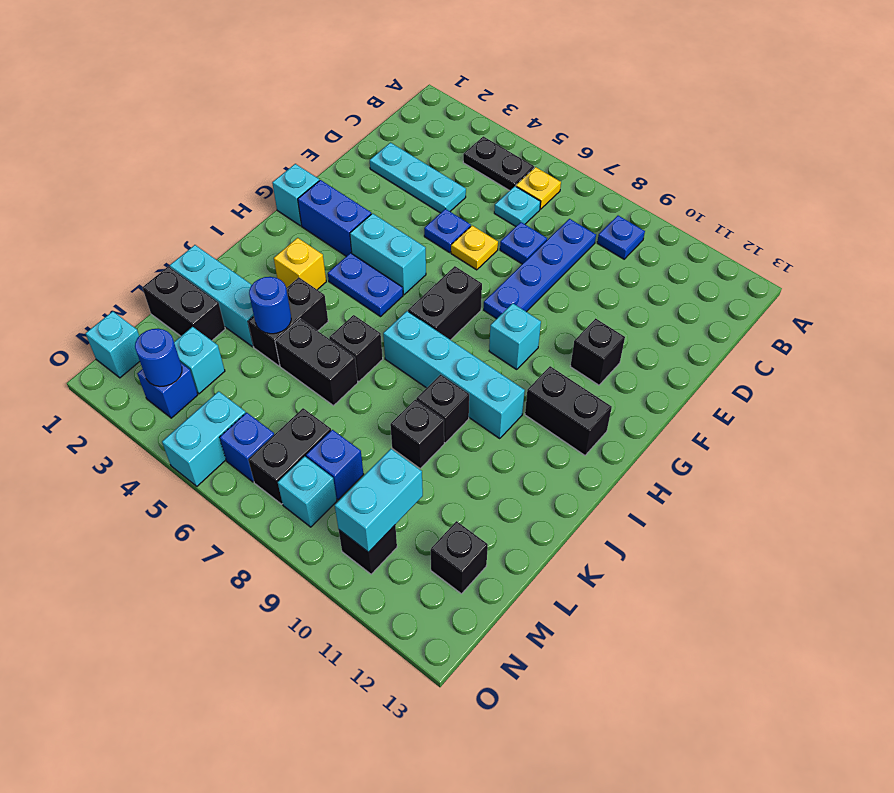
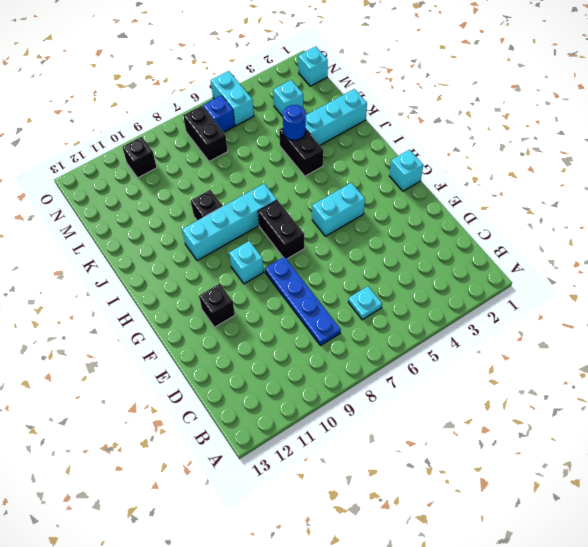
none -> black 1x2 plate [463,136,534,191]
none -> yellow 1x1 plate [516,167,561,209]
none -> blue 1x1 plate [597,216,645,259]
none -> cyan 1x3 plate [370,143,466,213]

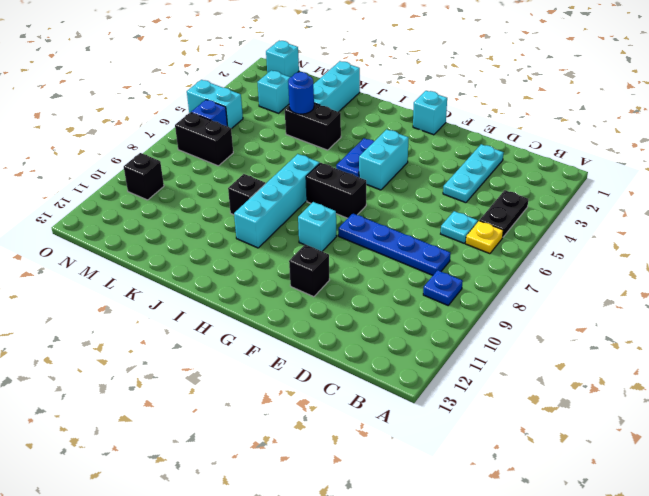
none -> blue 1x1 plate [500,222,547,264]
none -> blue 1x1 plate [424,209,471,252]
none -> yellow 1x1 plate [451,226,498,270]
none -> blue 1x2 brick [298,180,371,256]

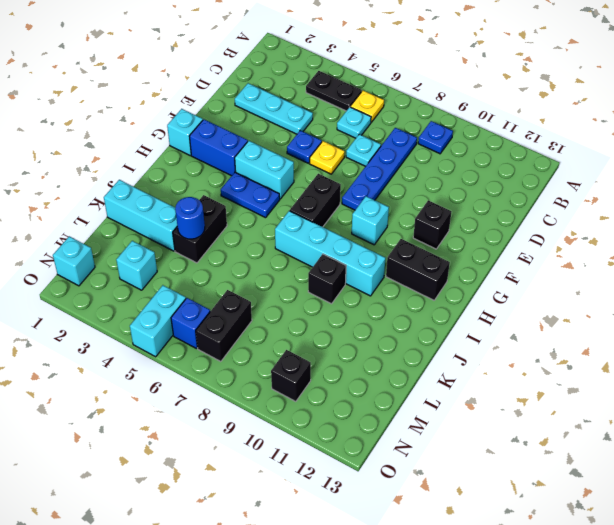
cyan 1x1 plate [346,134,381,166] -> blue 1x1 plate [500,222,547,264]
none -> yellow 1x1 brick [274,238,326,290]
none -> black 1x1 brick [329,315,383,381]
none -> black 1x2 brick [275,319,358,406]
none -> black 1x1 brick [390,400,444,469]

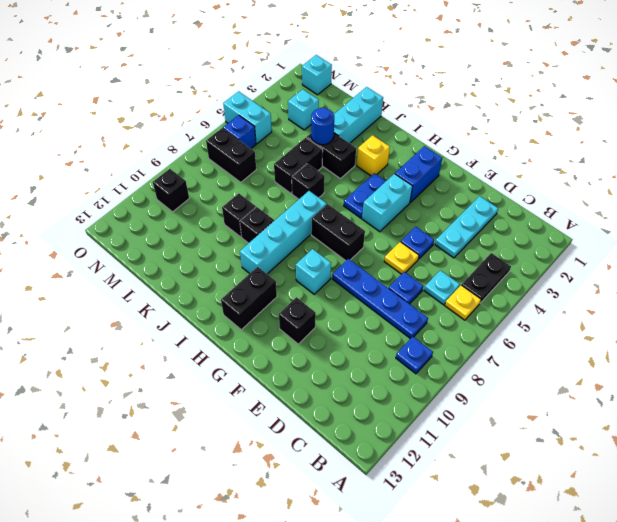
none -> cyan 1x1 brick [272,164,319,226]
none -> black 1x2 brick [142,266,225,340]
none -> blue 1x1 brick [306,430,364,500]
none -> black 1x1 brick [431,521,488,594]

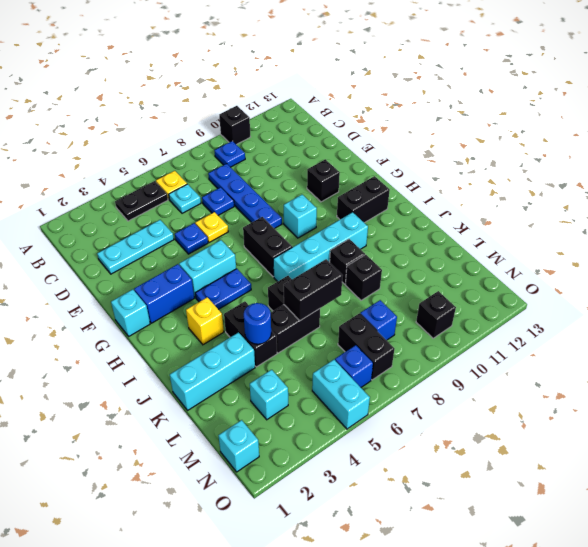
black 1x1 brick [219,106,250,145] -> black 1x1 brick moved to [431,521,488,594]
black 1x2 brick [284,259,343,321] -> black 1x2 brick moved to [142,266,225,340]
none -> blue 1x1 brick [137,363,198,418]
none -> cyan 1x1 brick [278,456,337,527]
none -> cyan 1x2 brick [335,449,423,552]
none -> blue 1x1 round brick [135,329,182,386]

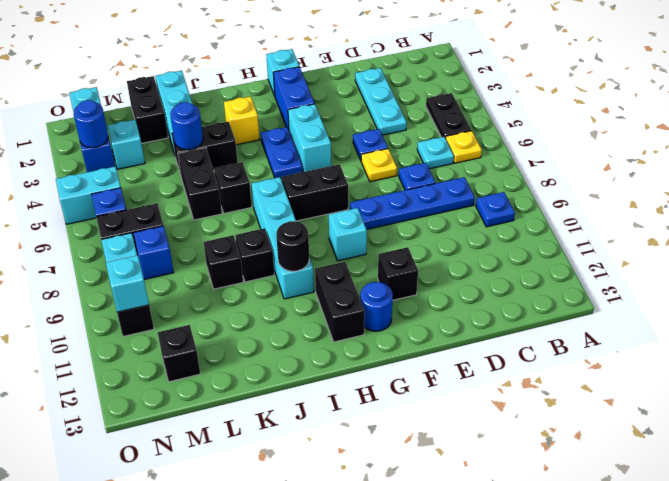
blue 1x1 round brick [360,282,393,331] -> none
black 1x1 round brick [276,221,309,271] -> none
cyan 1x1 brick [106,255,149,312] -> cyan 1x2 brick [335,449,423,552]

